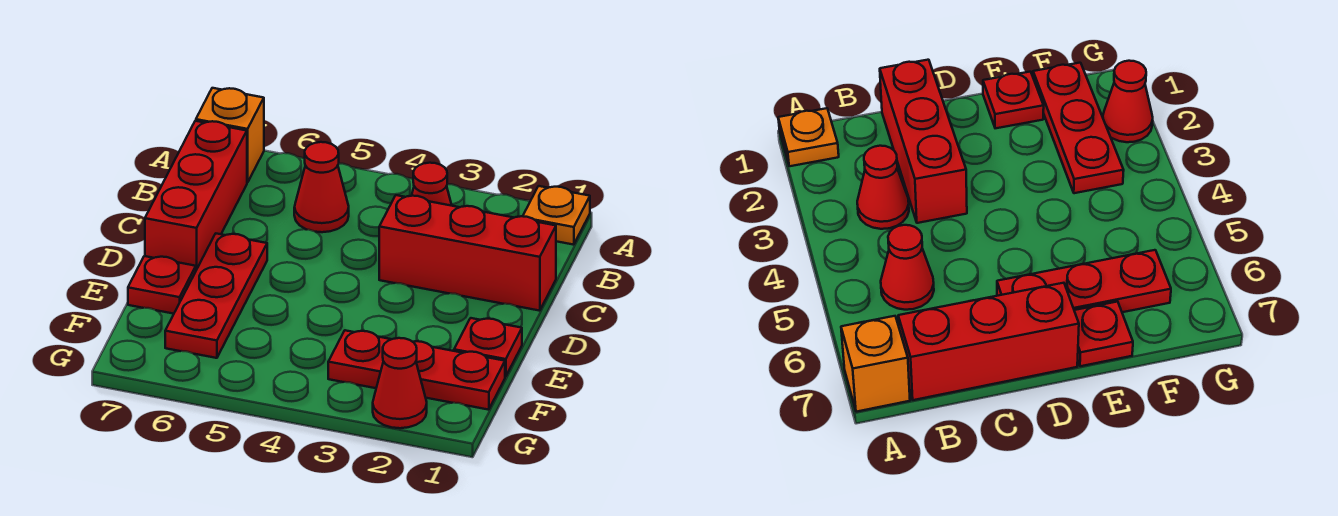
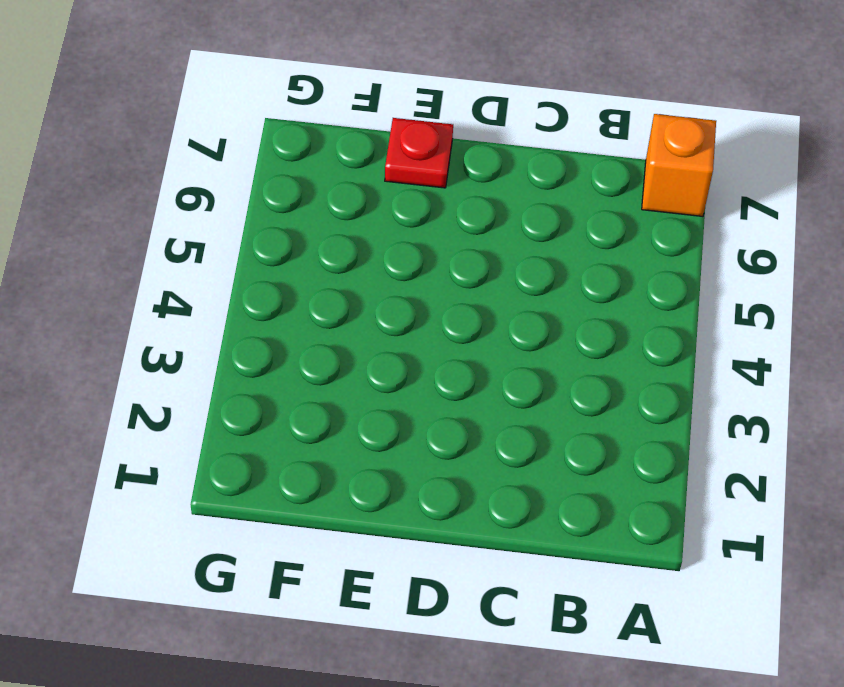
none -> orange 1x1 plate [523,186,590,245]
none -> red 1x1 cone [412,163,452,206]

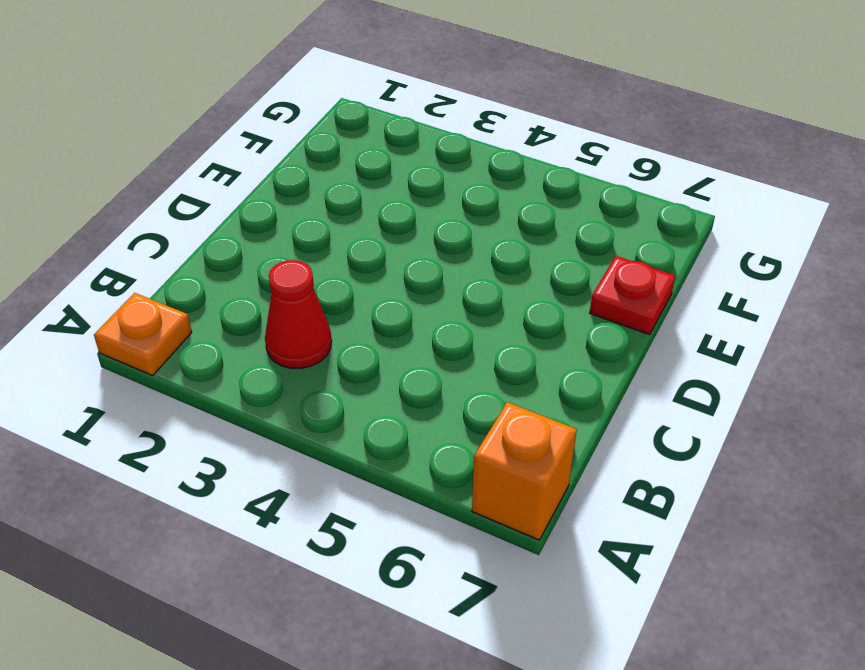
none -> red 1x1 cone [294,142,349,232]
none -> red 1x3 brick [145,121,247,270]

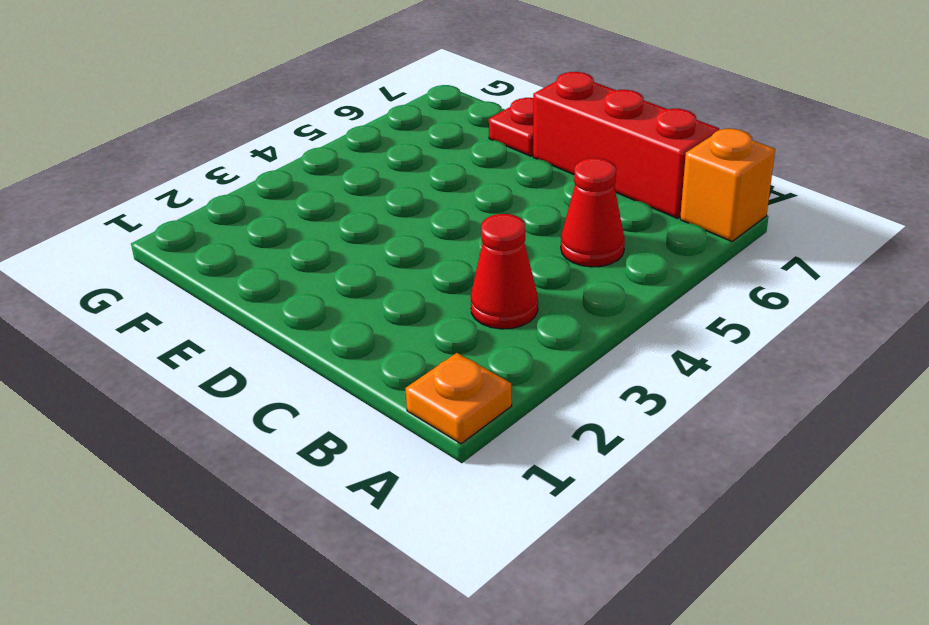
none -> red 1x3 brick [379,195,556,311]
none -> red 1x3 plate [165,234,267,358]

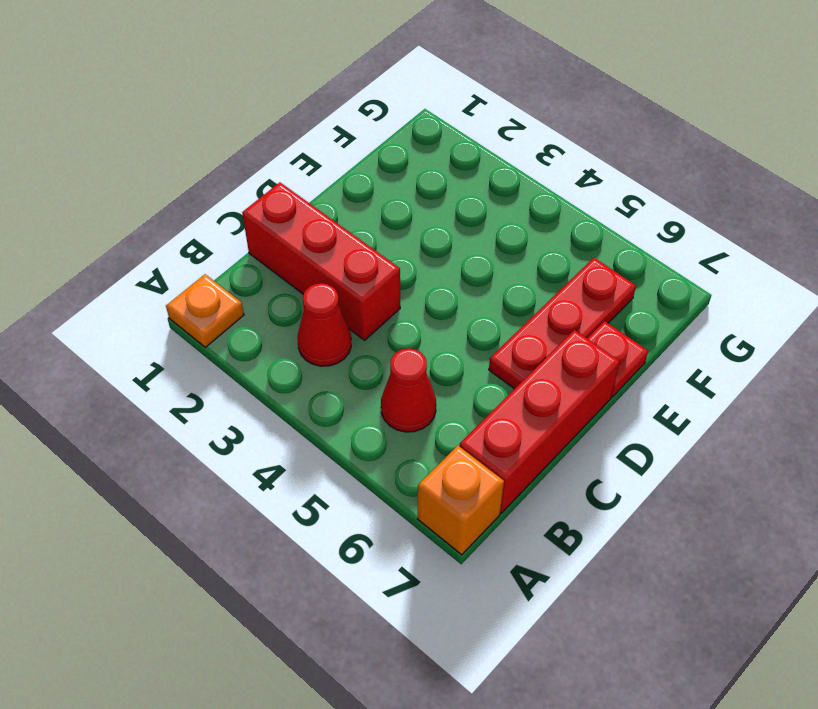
none -> red 1x1 plate [454,318,522,377]
none -> red 1x3 plate [328,330,505,410]

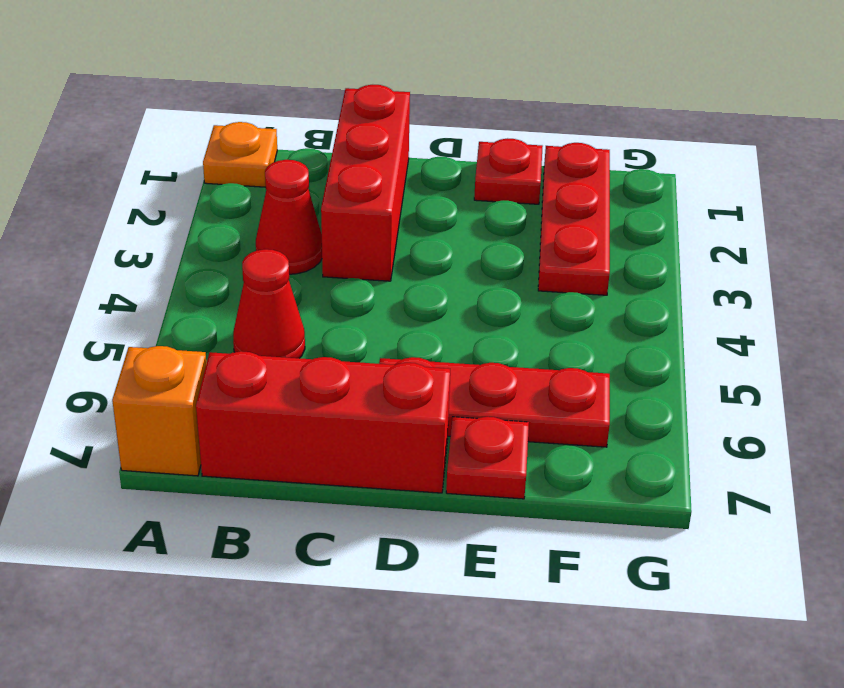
none -> red 1x1 cone [373,338,427,428]

